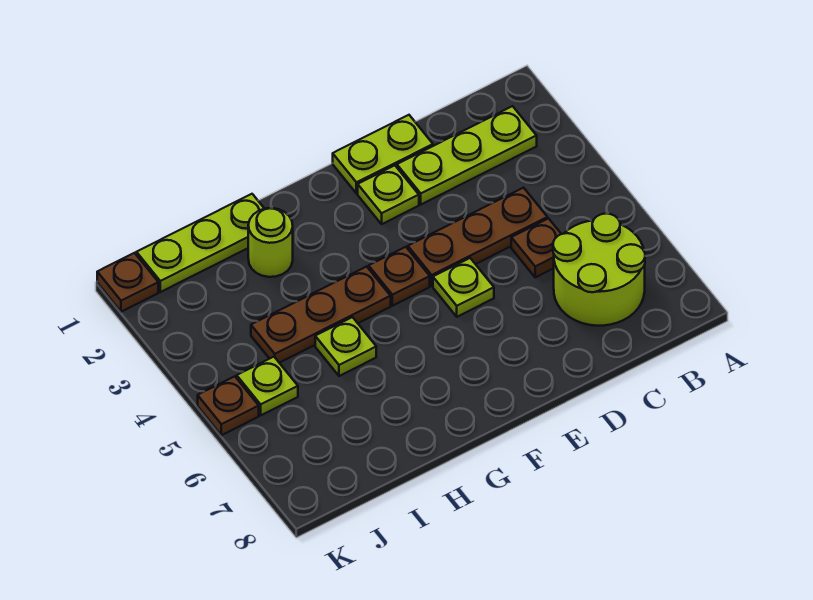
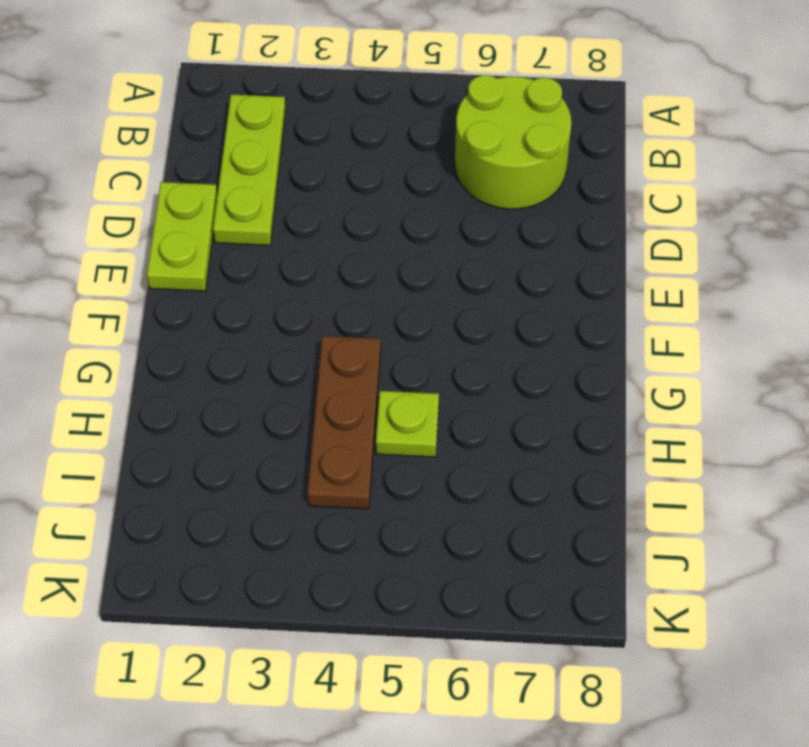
none -> brown 1x3 plate [408,188,547,286]
none -> brown 1x1 plate [511,219,561,277]
none -> lime 1x1 plate [358,165,419,224]

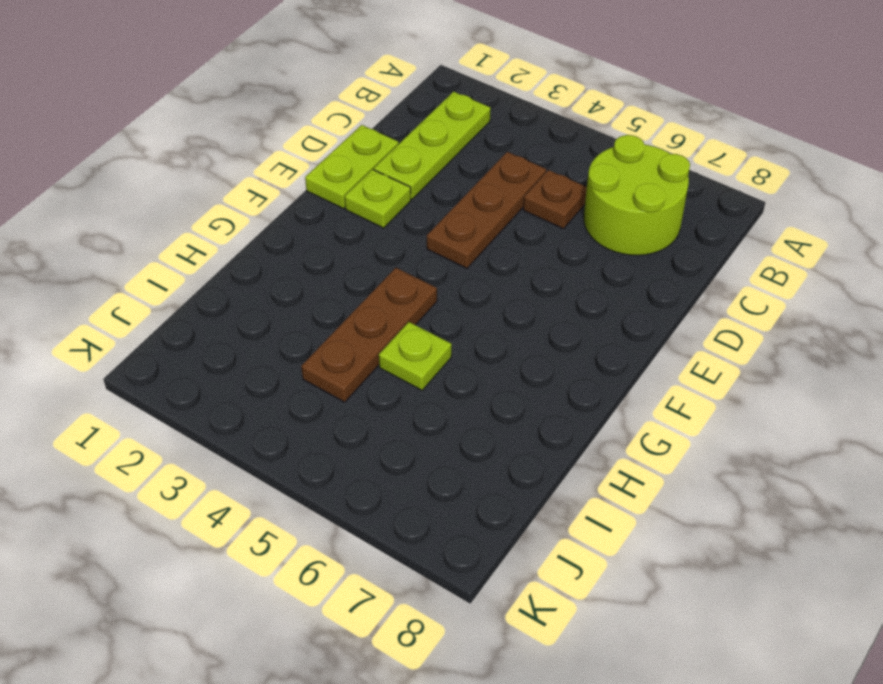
none -> lime 1x1 plate [433,258,494,317]
none -> brown 1x1 plate [369,247,430,306]
none -> lime 1x3 plate [136,194,264,292]

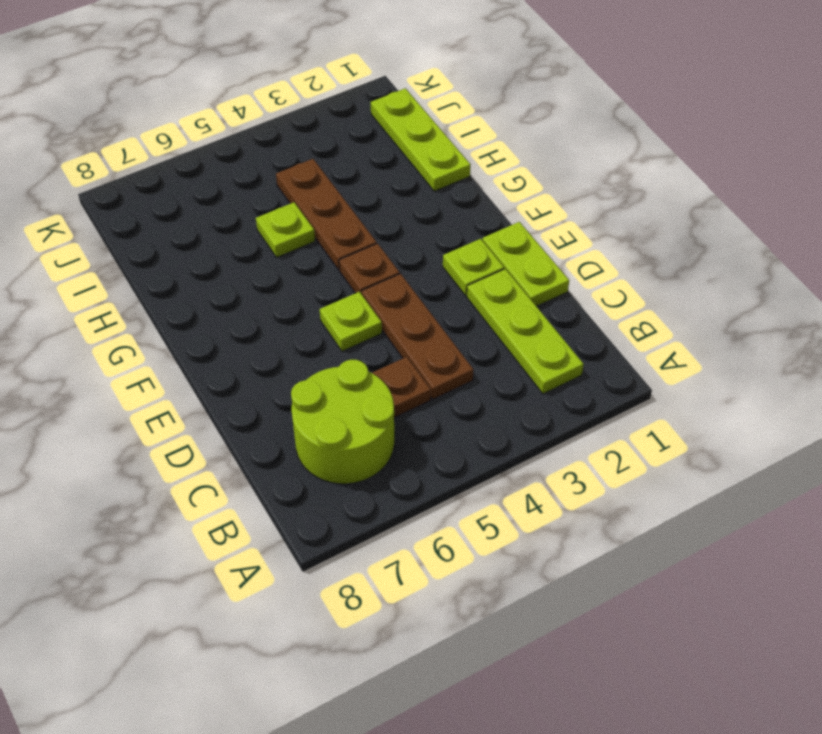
none -> lime 1x1 round brick [248,208,293,277]
none -> lime 1x1 plate [237,357,298,415]
none -> brown 1x1 plate [97,253,158,312]

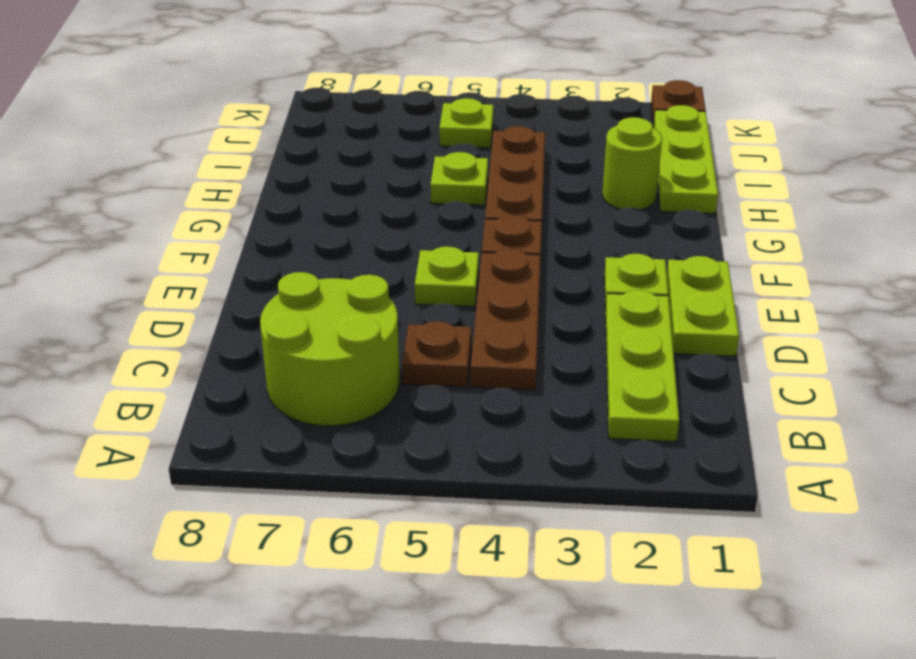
none -> brown 1x1 plate [198,376,259,435]

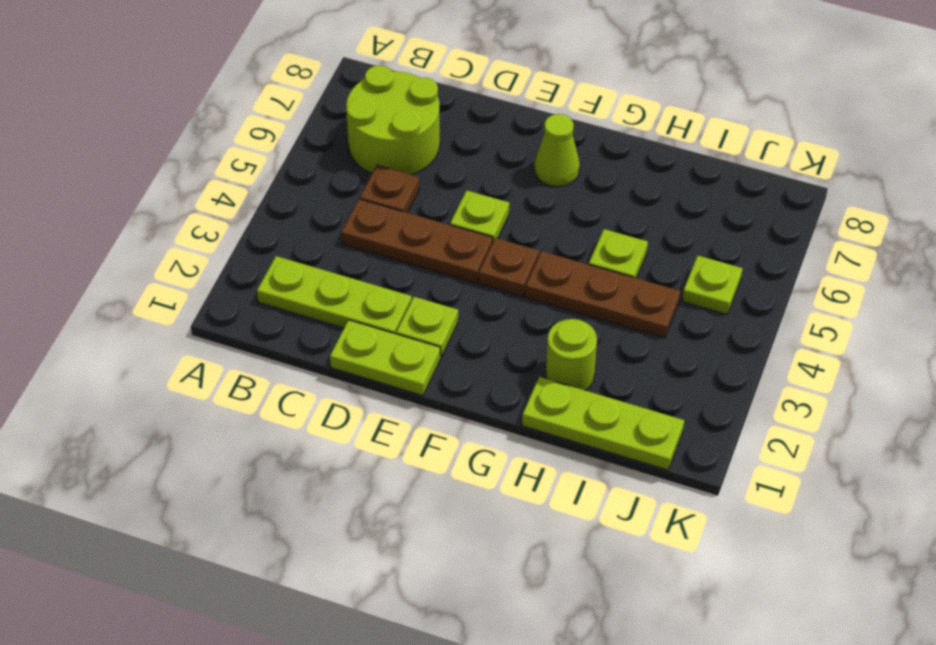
lime 1x1 cone [534,114,580,187] -> none
none -> brown 1x1 plate [97,253,158,312]
none -> brown 1x1 plate [198,376,259,435]

